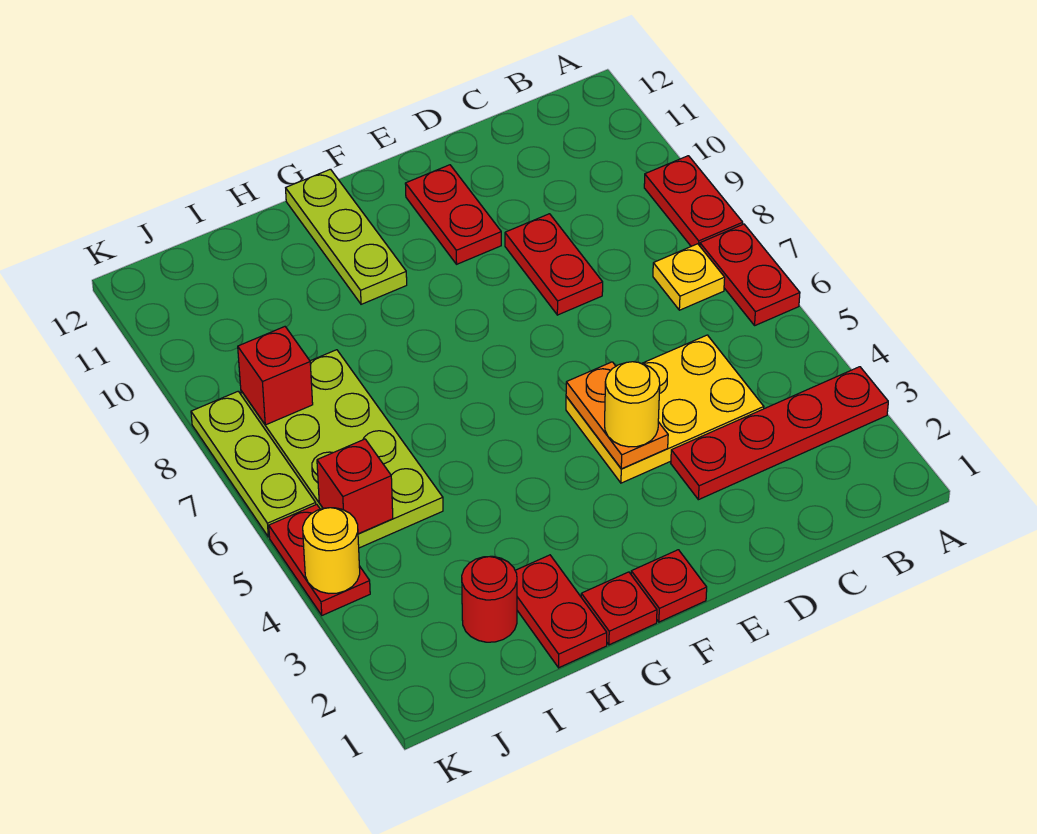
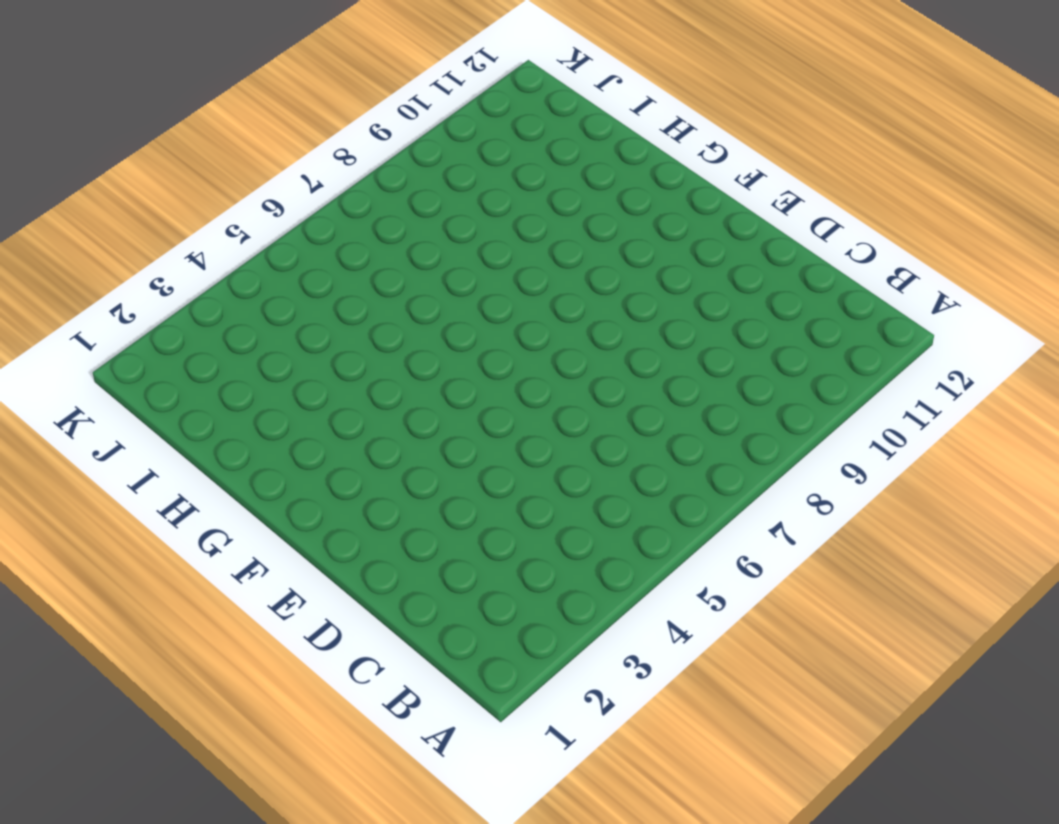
none -> red 1x4 plate [671,367,888,500]
none -> red 1x2 plate [700,224,800,325]
none -> red 1x2 plate [644,156,743,246]

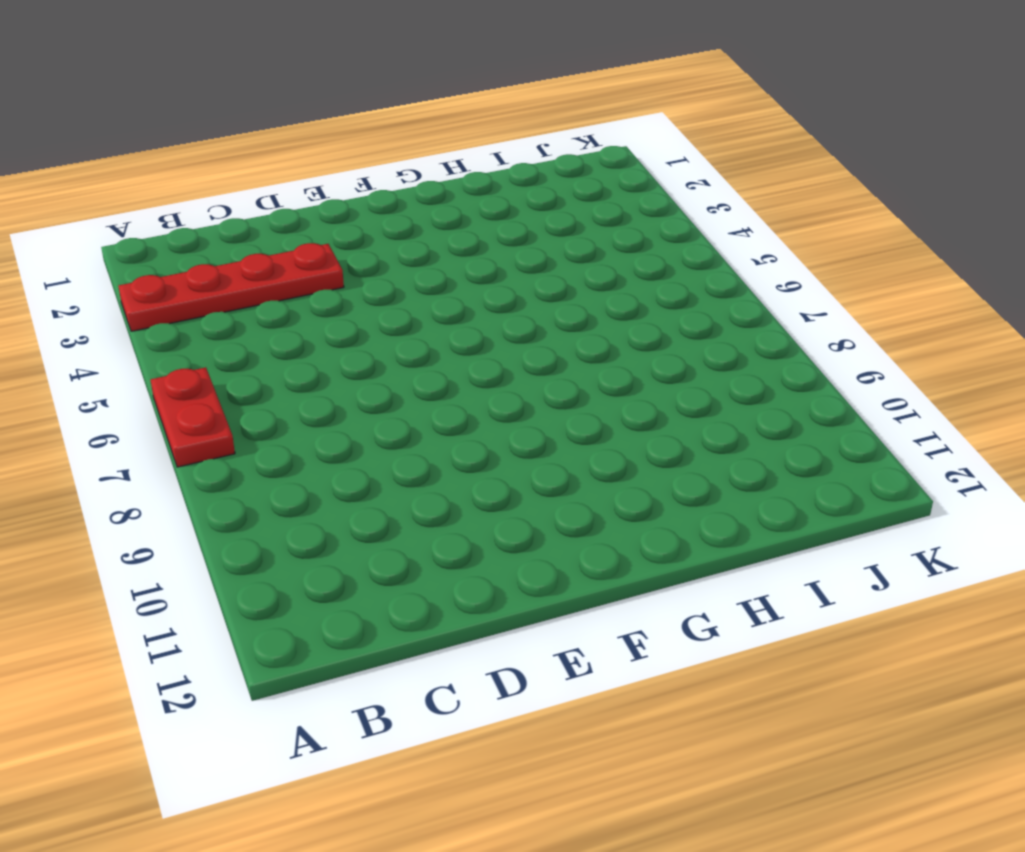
none -> red 1x2 plate [644,156,743,246]
none -> yellow 1x1 plate [653,244,725,310]
none -> yellow 2x3 plate [566,335,764,483]

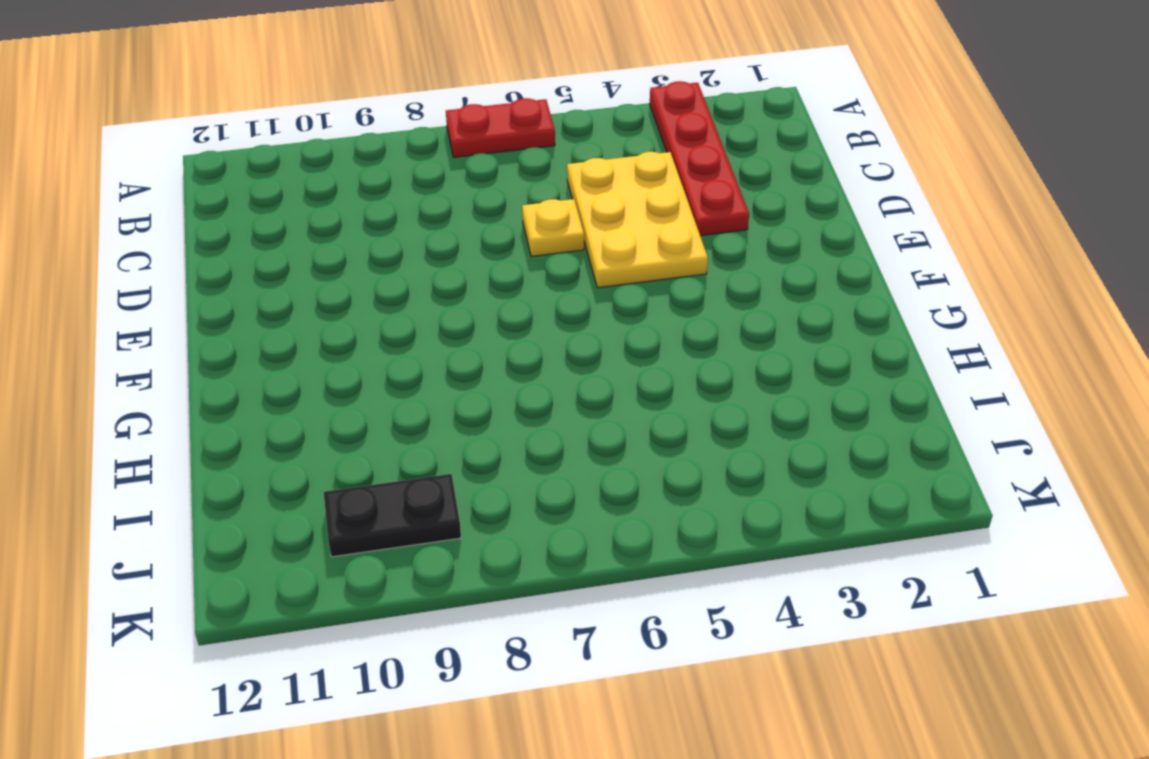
yellow 1x1 plate [522,199,584,257] -> yellow 1x1 plate moved to [653,244,725,310]
black 1x2 plate [324,474,461,557] -> none
none -> red 1x2 plate [644,156,743,246]
none -> red 1x2 plate [505,214,603,315]
none -> red 1x2 plate [405,165,501,264]

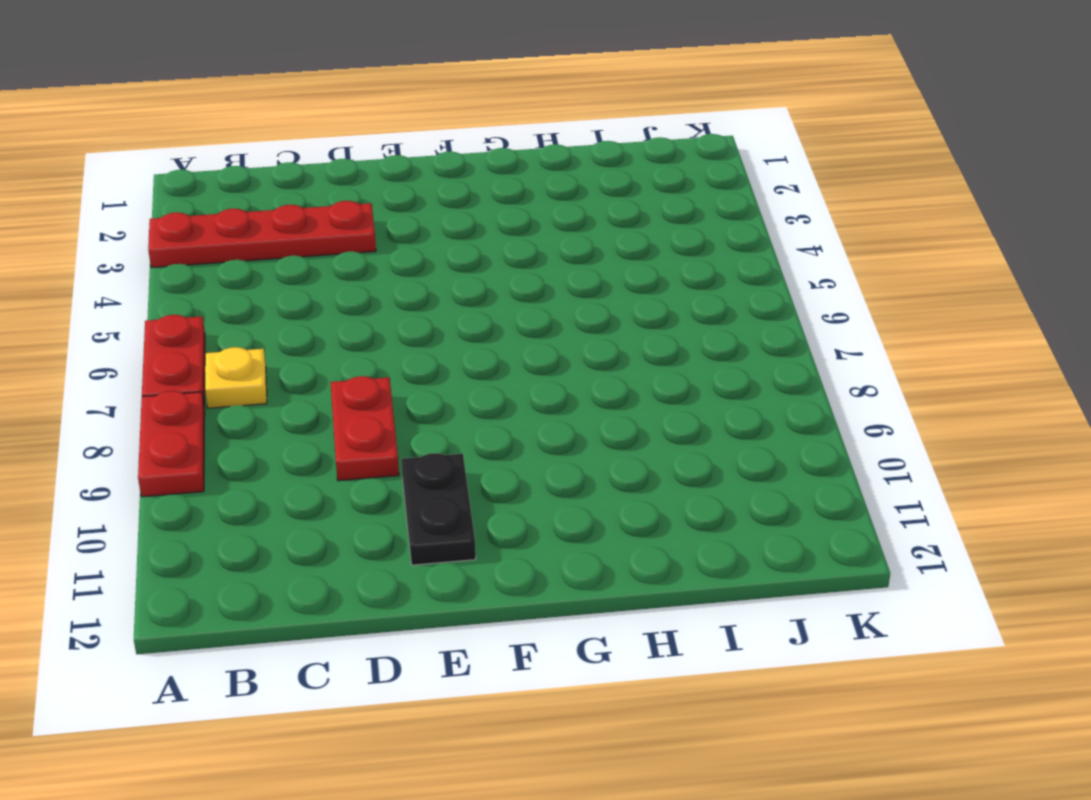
black 1x2 plate [401,453,476,565] -> red 1x2 plate [405,165,501,264]
none -> yellow 2x3 plate [566,335,764,483]
none -> red 1x1 plate [631,550,707,622]
none -> red 1x1 plate [581,572,657,645]

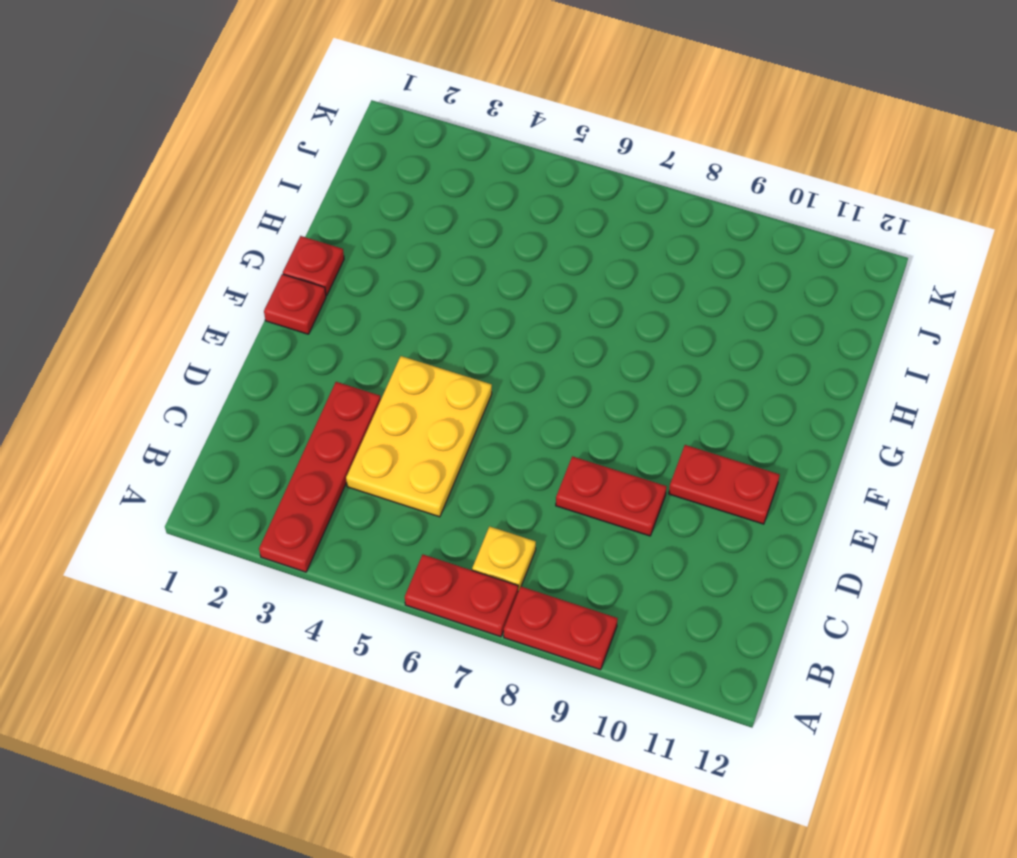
none -> lime 1x3 plate [286,169,407,304]
none -> red 1x2 plate [515,555,607,668]
none -> red 1x1 round brick [462,556,517,642]

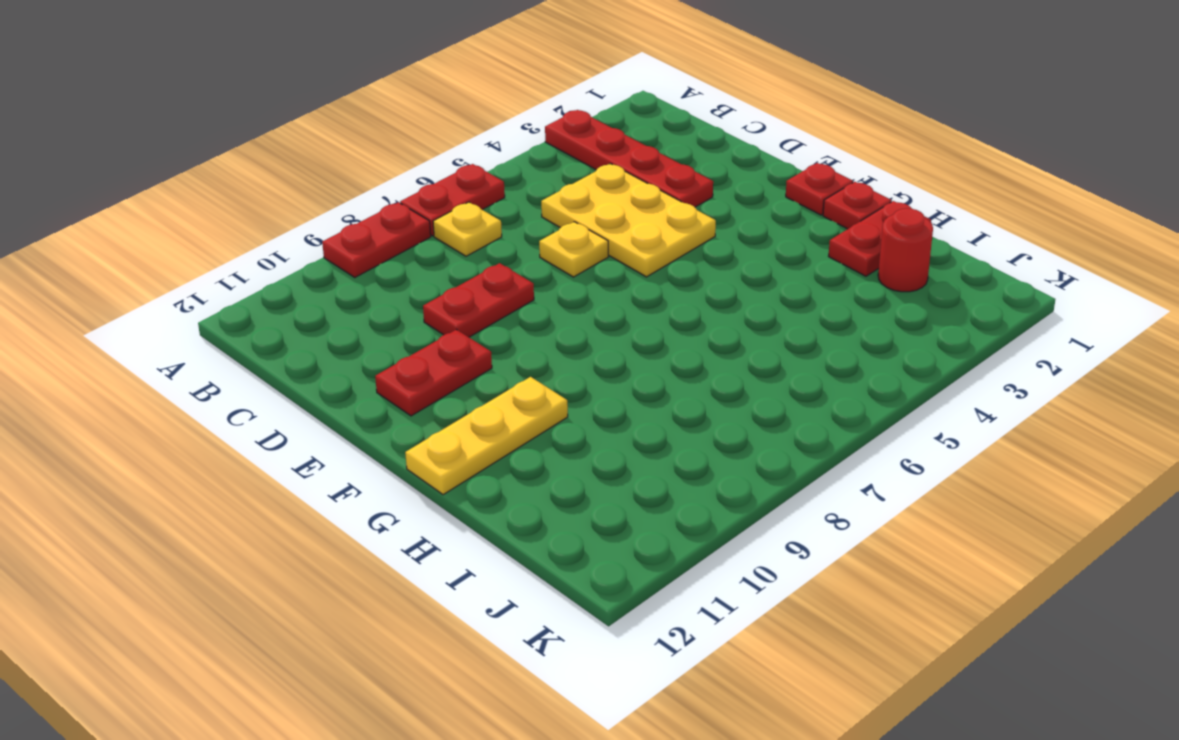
yellow 1x1 plate [539,222,608,277] -> none
yellow 1x3 plate [405,377,568,495] -> lime 1x3 plate [286,169,407,304]
none -> lime 2x4 plate [241,350,443,548]
none -> red 1x2 plate [269,504,370,615]
none -> lime 1x3 plate [191,391,316,537]

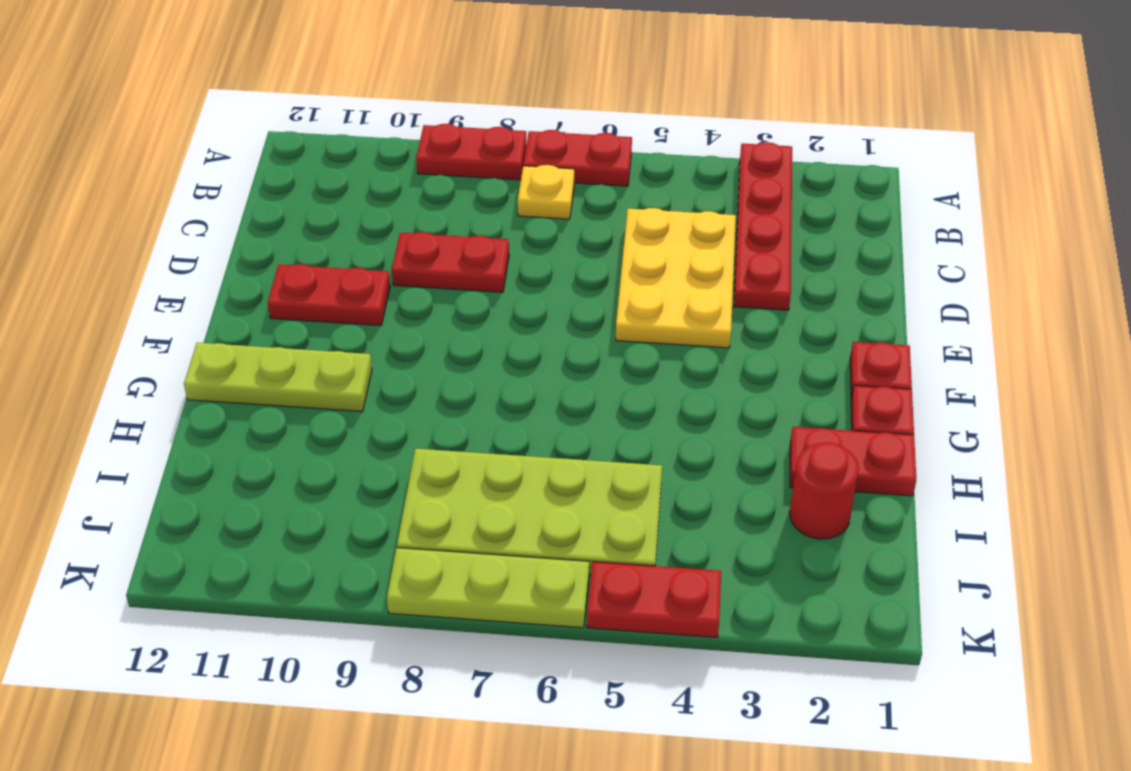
none -> orange 1x2 plate [566,362,668,469]
none -> red 1x1 brick [317,439,393,534]
none -> red 1x1 brick [238,327,313,425]

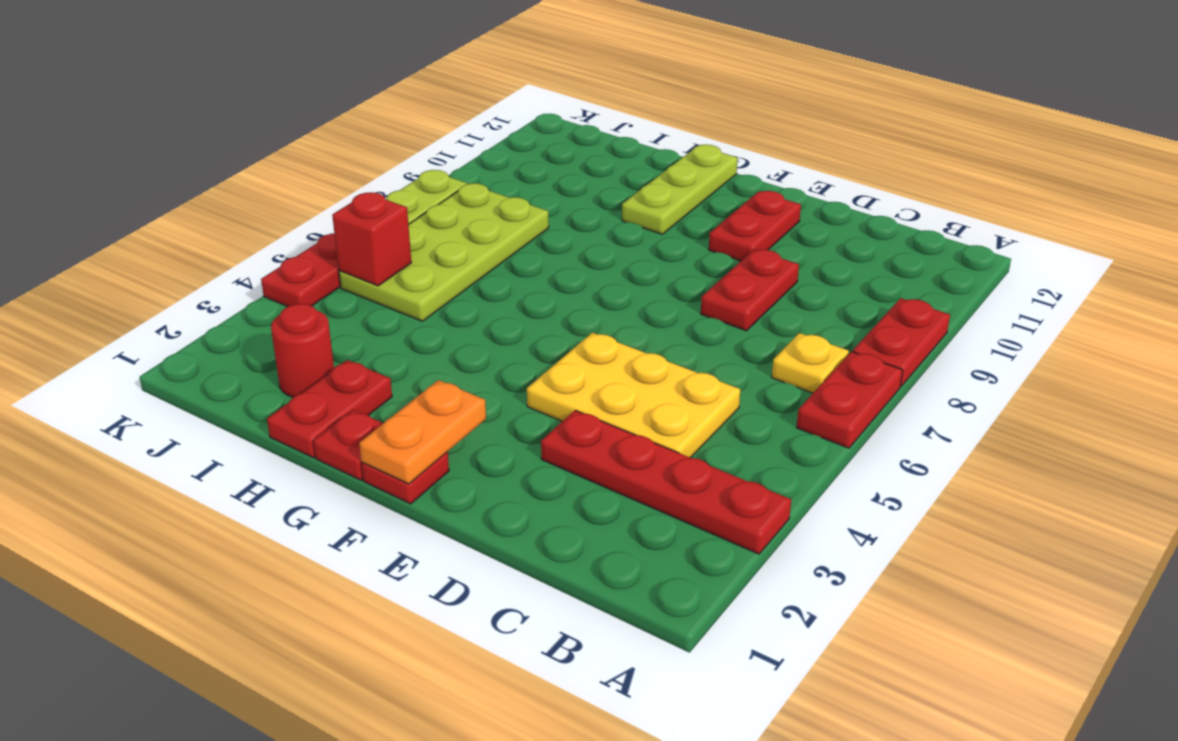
orange 1x2 plate [359,380,486,484] -> orange 1x2 plate moved to [566,362,668,469]
none -> red 1x1 brick [238,327,313,425]
none -> yellow 1x1 round brick [303,508,360,593]
none -> yellow 1x1 round brick [605,362,660,447]

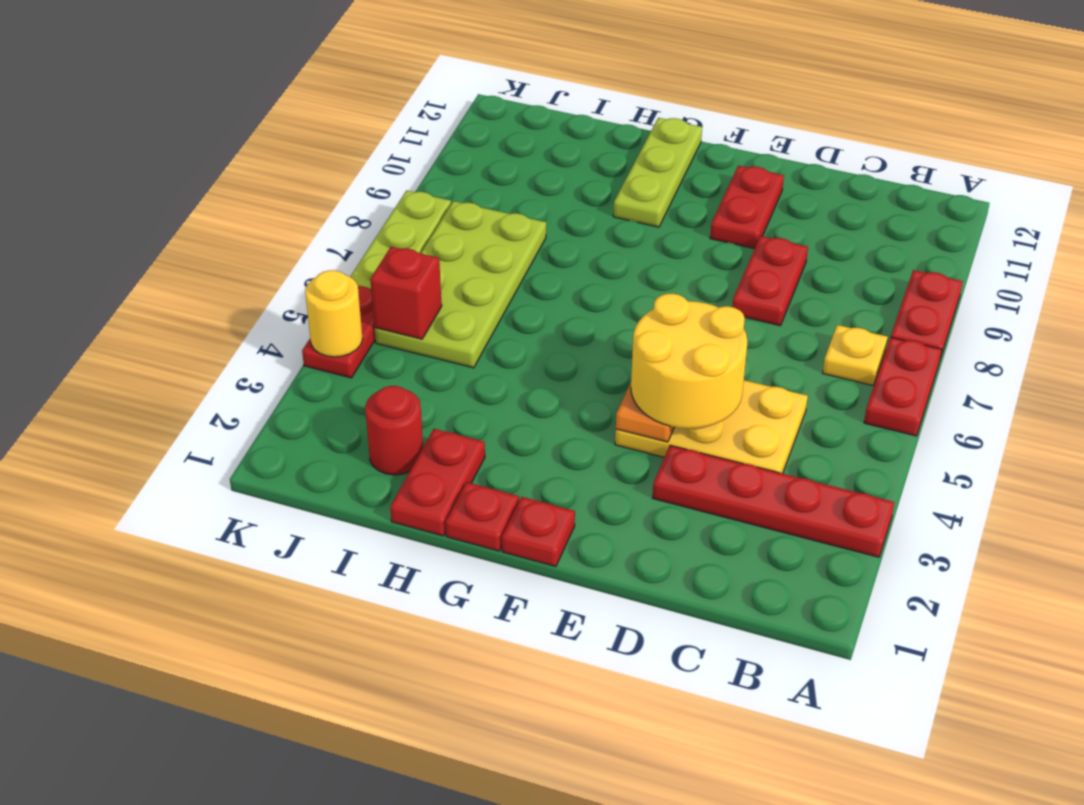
yellow 2x2 round brick [631,294,747,429] -> yellow 1x1 round brick [605,362,660,447]
none -> red 1x1 brick [238,327,313,425]

